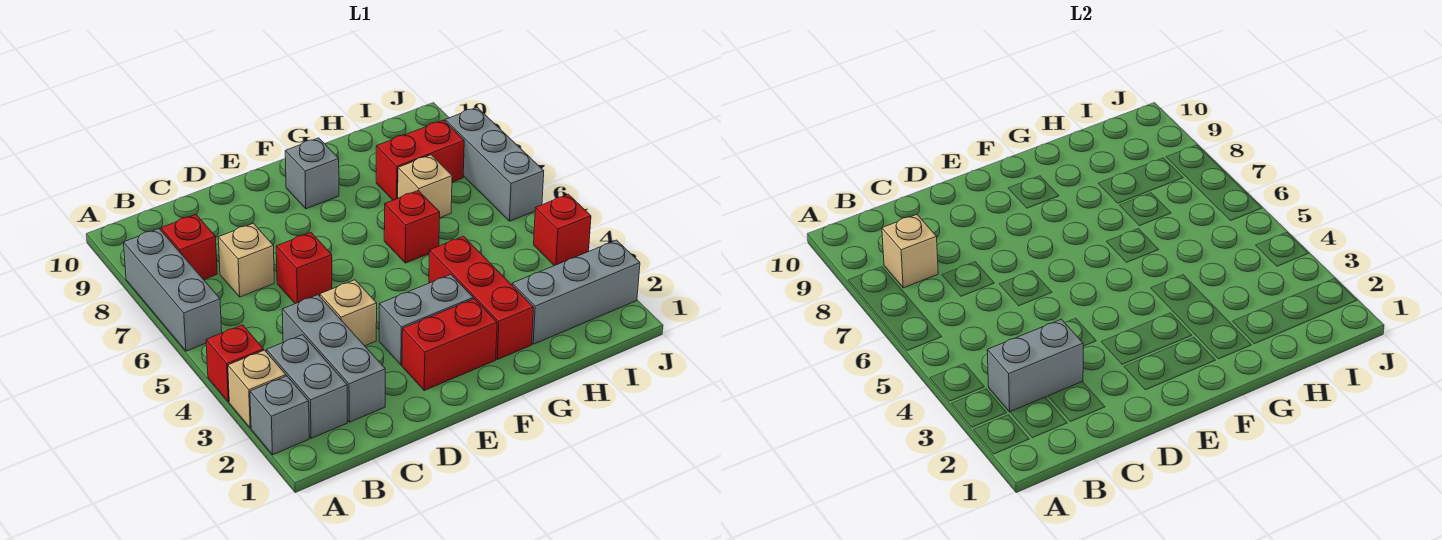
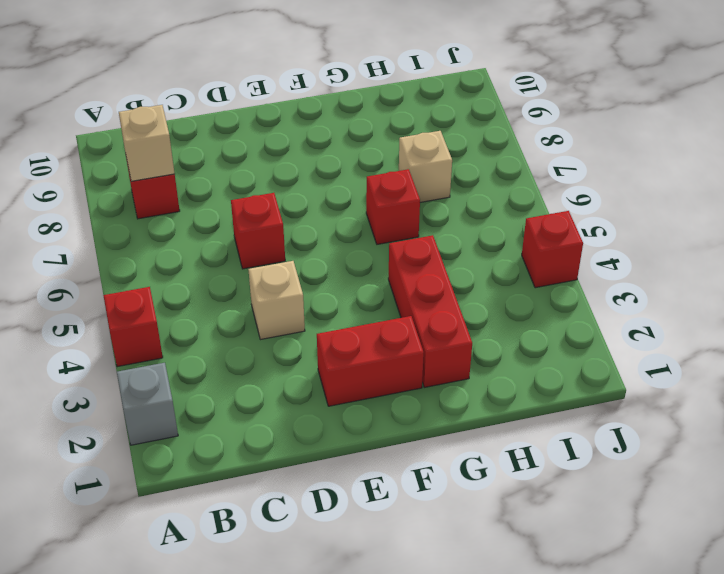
none -> tan 1x1 brick [228,350,286,428]
none -> grey 1x3 brick [124,229,222,351]
none -> grey 1x2 brick [266,335,347,438]

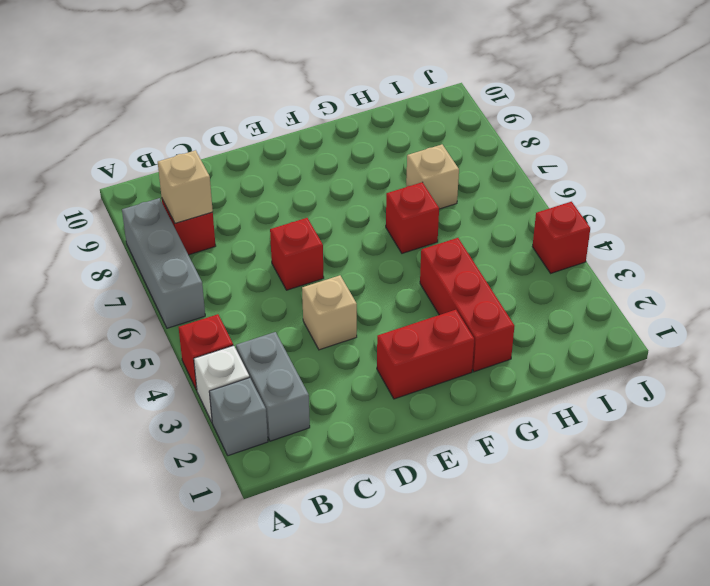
white 1x1 brick [194,345,249,422] -> tan 1x1 brick [228,350,286,428]
none -> grey 1x3 brick [282,295,385,422]
none -> tan 1x1 brick [218,223,274,297]
none -> grey 1x2 brick [379,275,473,365]

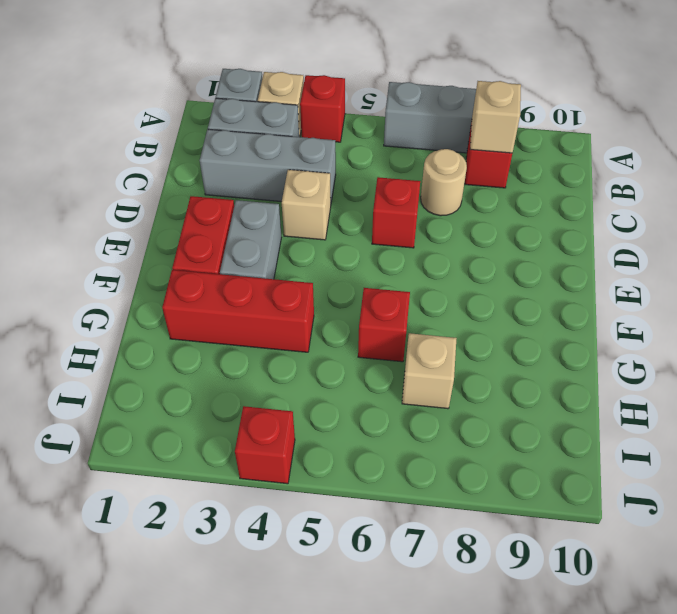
tan 1x1 round brick [421,149,467,216] -> tan 1x1 brick [218,223,274,297]
none -> grey 1x1 brick [285,138,339,209]
none -> grey 1x3 brick [512,240,640,344]
none -> red 1x2 brick [376,120,464,200]

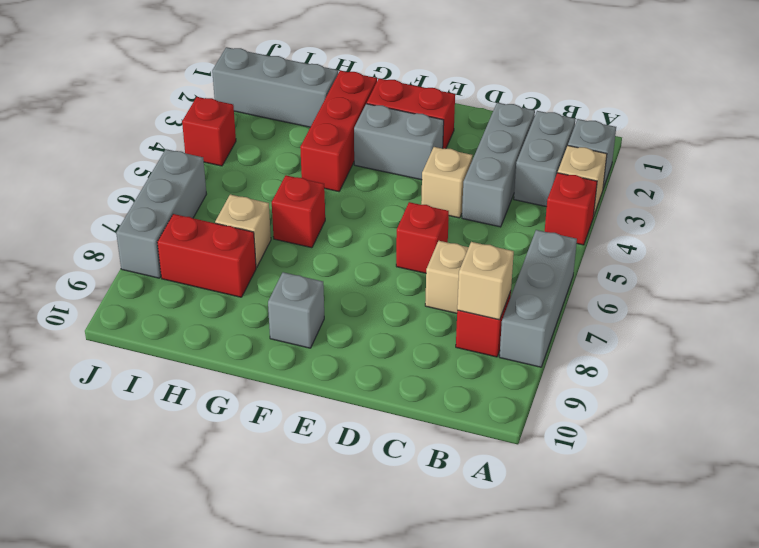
none -> grey 1x2 brick [987,319,1083,412]

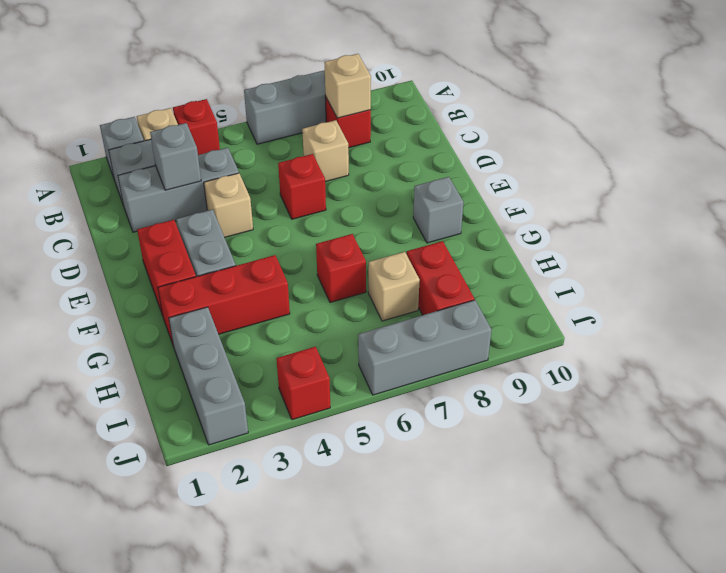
grey 1x1 brick [150,123,201,190] -> grey 1x2 brick [987,319,1083,412]

